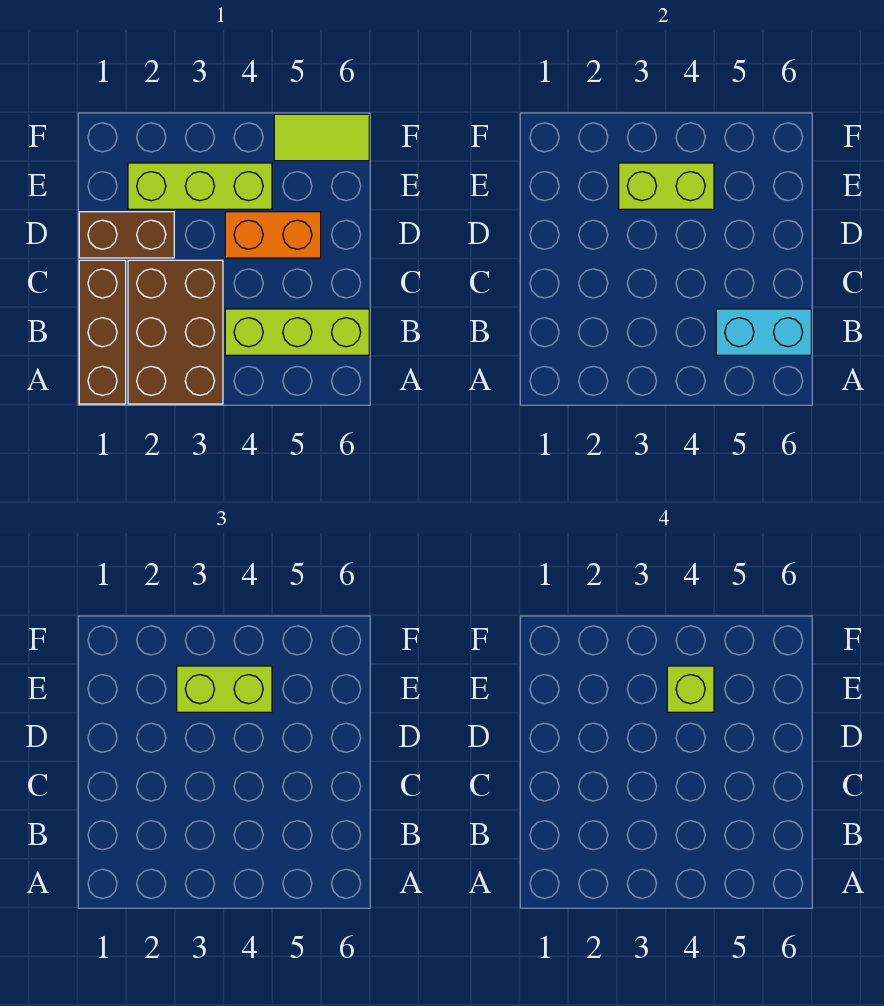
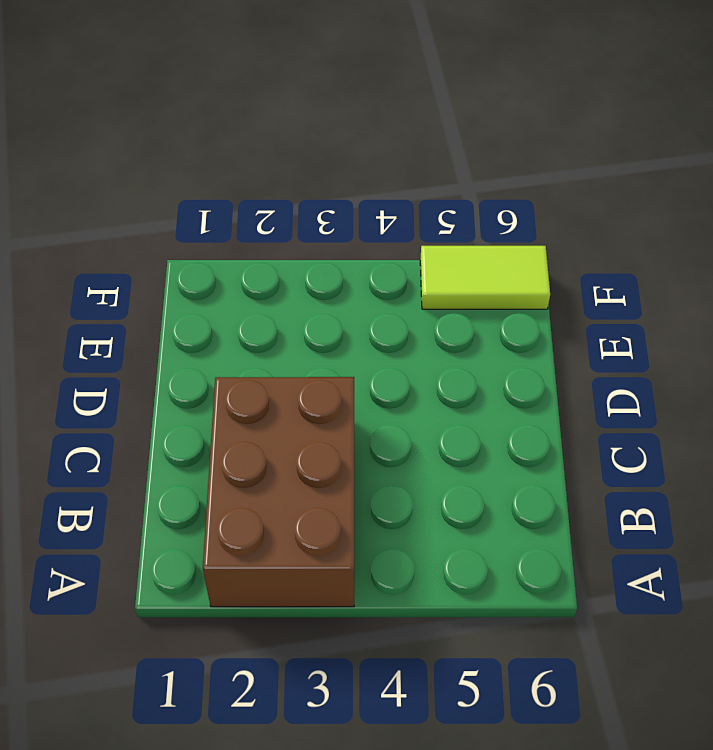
none -> brown 1x3 brick [79,260,126,404]
none -> lime 1x3 brick [225,309,369,355]

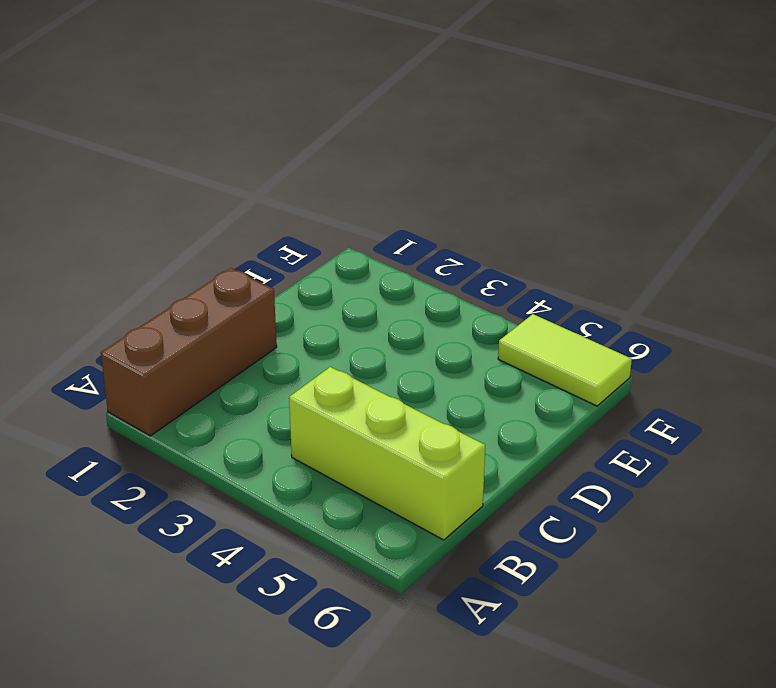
none -> brown 2x3 brick [128,260,223,404]
none -> brown 1x2 brick [79,212,174,258]

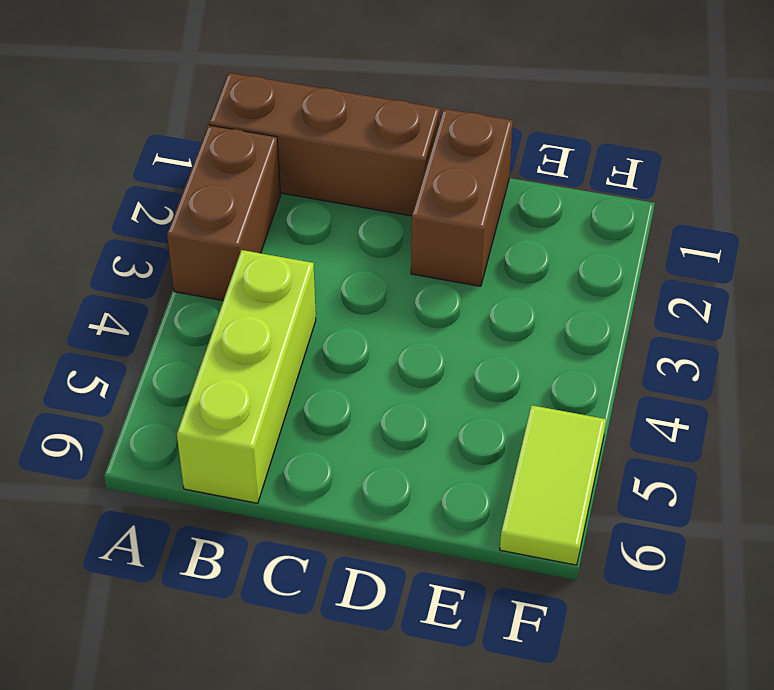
brown 1x2 brick [167,125,281,301] -> brown 2x3 brick [128,260,223,404]
none -> orange 1x2 brick [225,212,321,258]
none -> lime 1x3 brick [128,163,272,209]

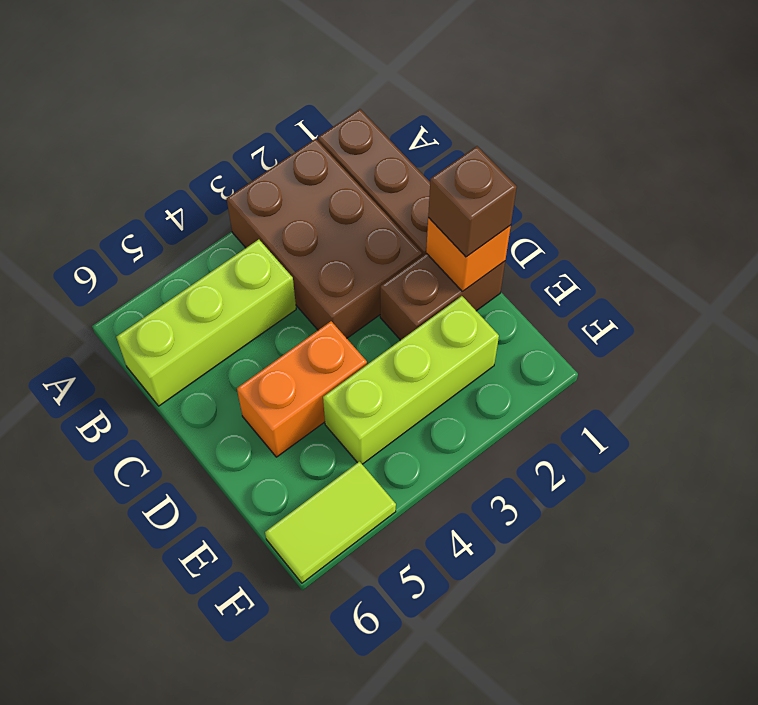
orange 1x1 brick [426,218,511,292] -> none
brown 1x1 brick [428,146,517,257] -> none
none -> cyan 1x2 brick [716,309,811,355]
none -> lime 1x2 brick [619,163,714,209]

